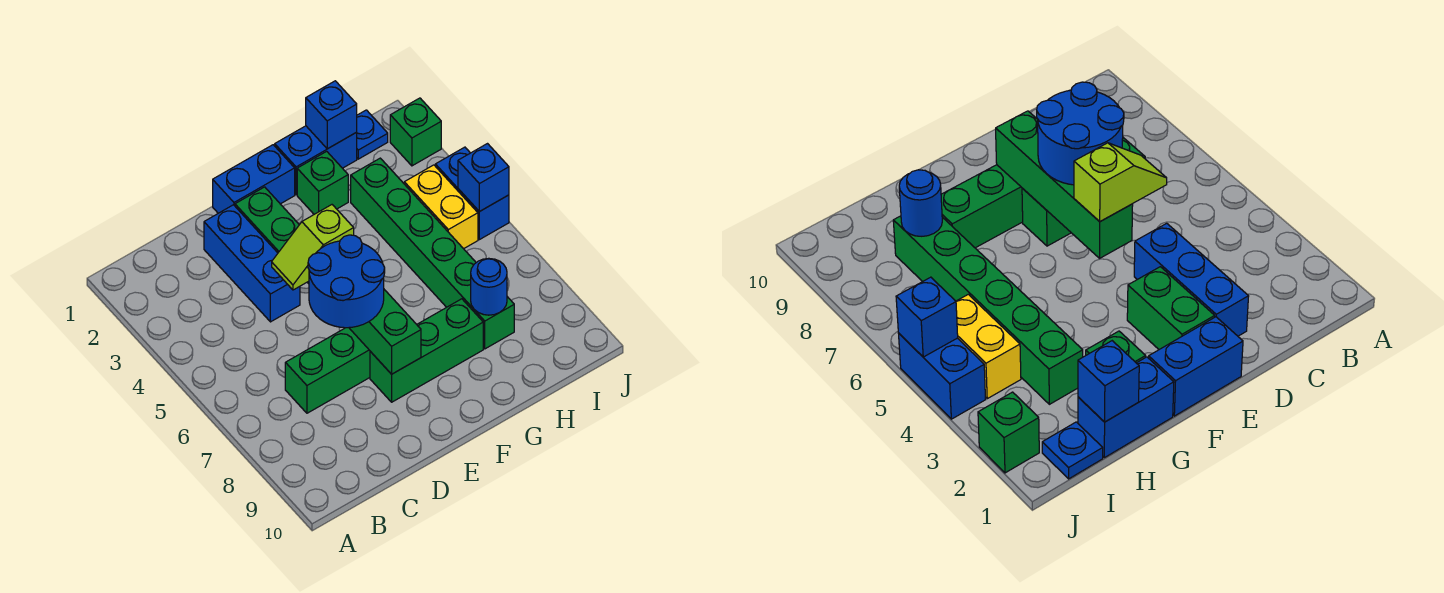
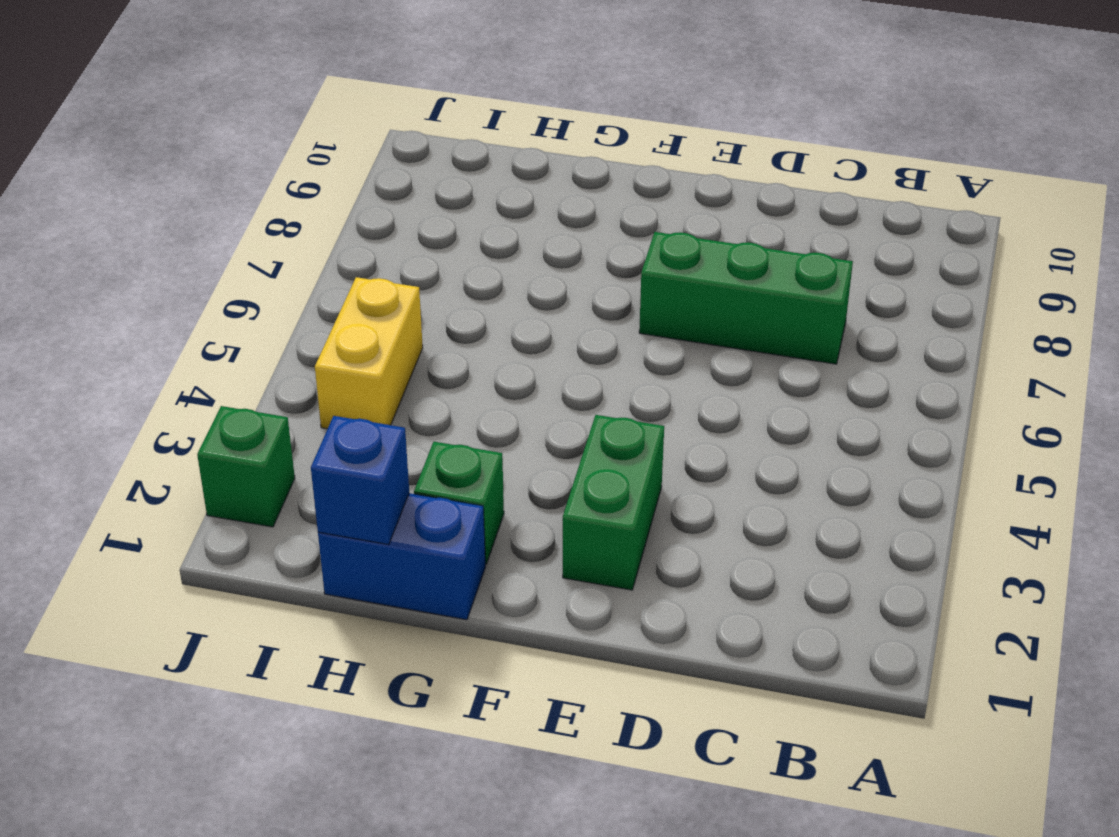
none -> blue 1x3 brick [204,205,300,322]
none -> blue 1x2 brick [213,145,295,213]
none -> green 1x3 brick [370,299,483,402]

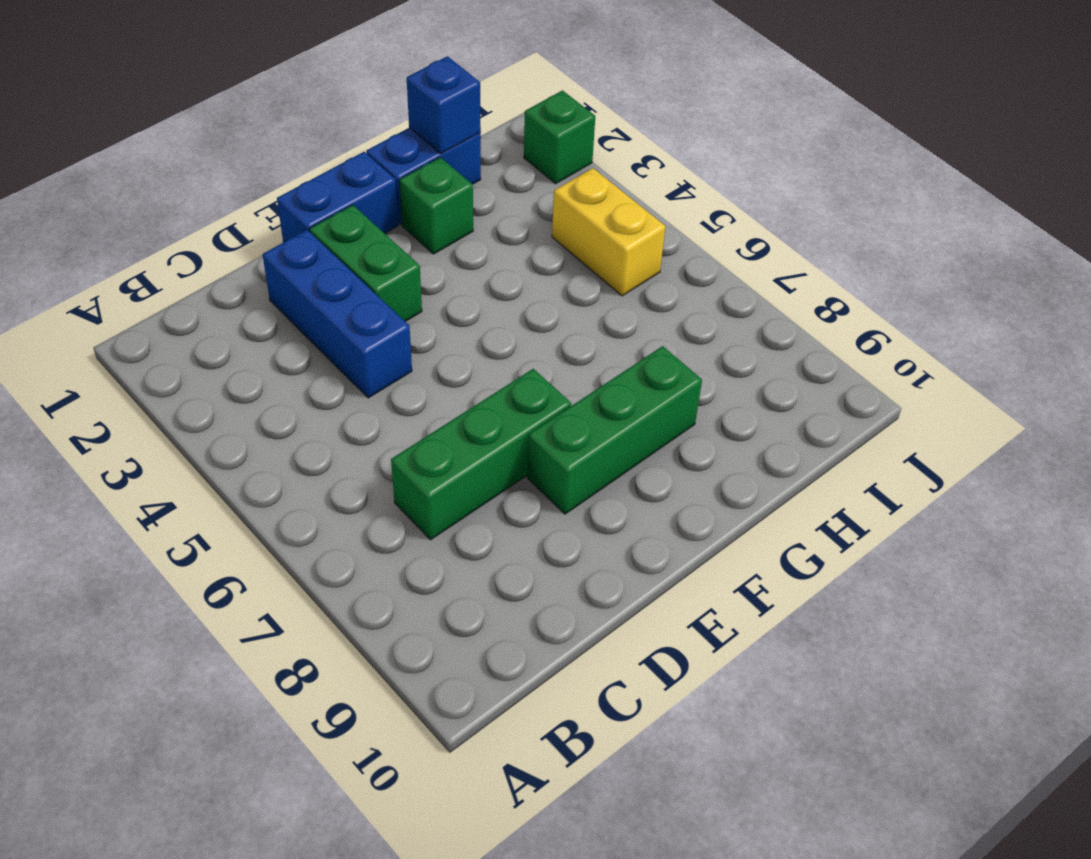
none -> green 1x6 brick [351,158,514,349]
none -> blue 1x1 plate [357,110,388,159]
none -> blue 1x2 brick [435,147,509,240]

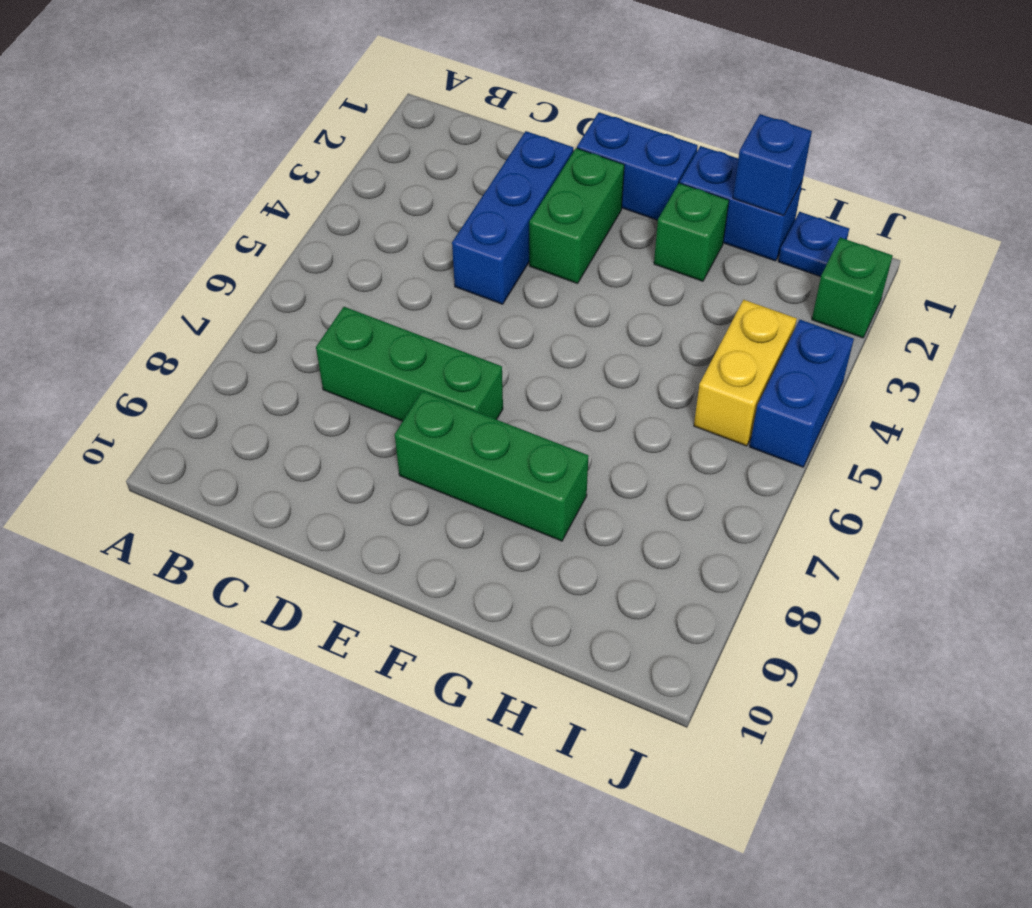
none -> green 1x6 brick [351,158,514,349]
none -> green 1x4 brick [307,281,421,374]
none -> blue 1x1 round brick [471,258,507,315]

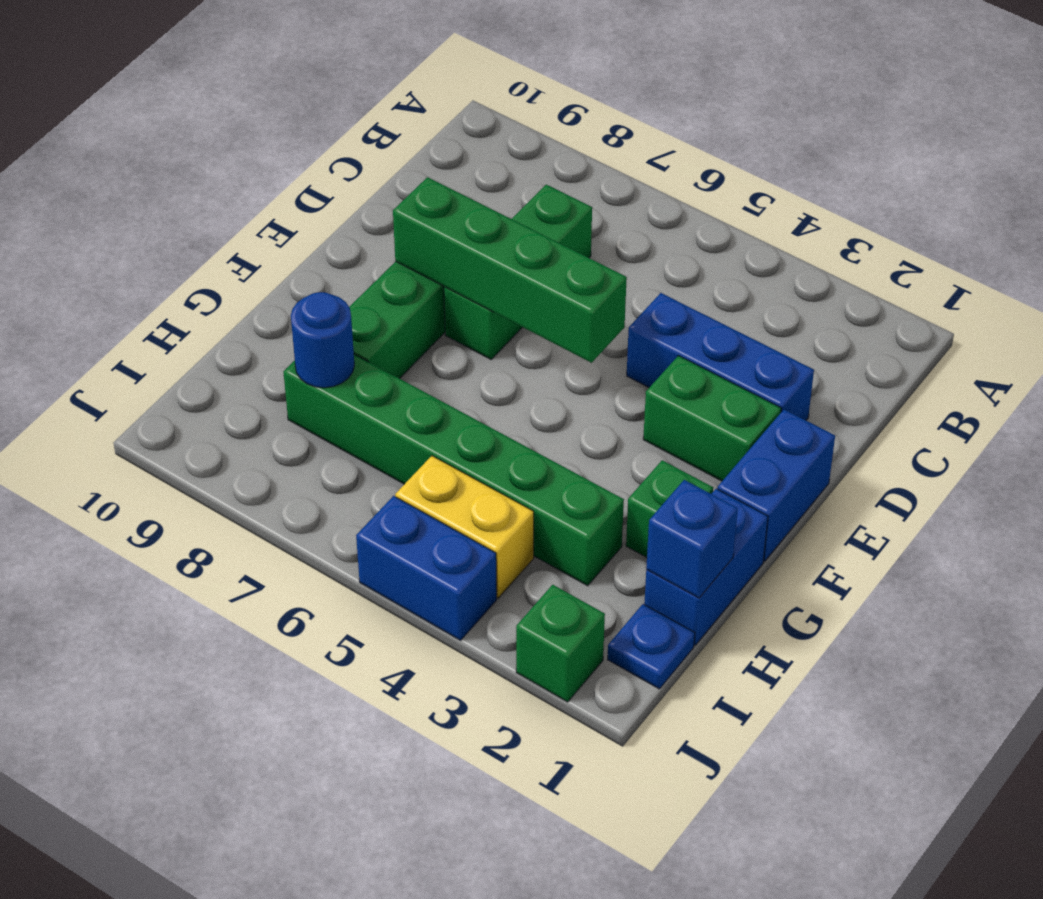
none -> blue 1x1 brick [458,144,509,212]
none -> lime 1x2 slope [272,205,354,290]
none -> blue 2x2 round brick [308,235,385,328]

